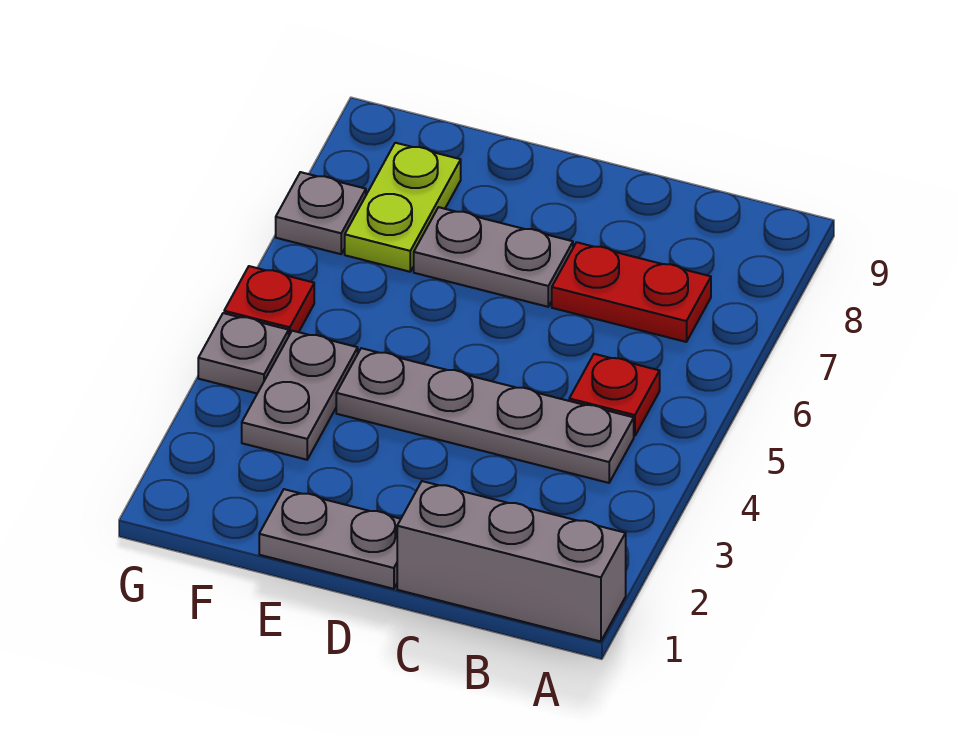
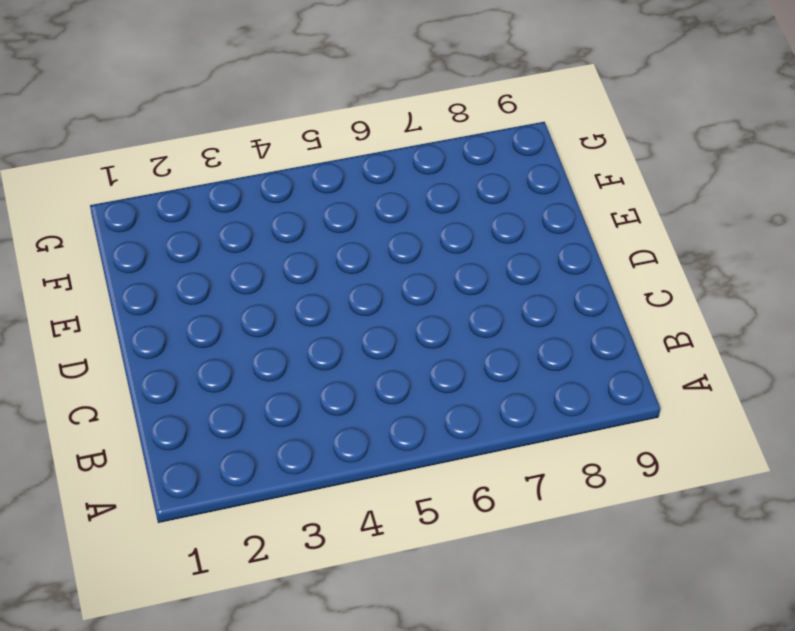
none -> grey 1x3 brick [397,481,626,641]
none -> grey 1x4 plate [336,348,634,483]

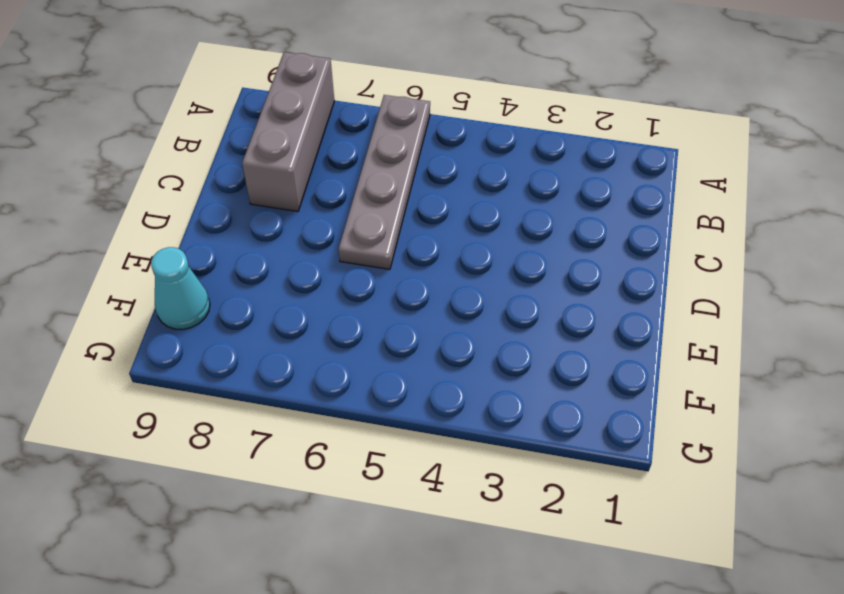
grey 1x4 plate [338,95,430,269] -> grey 1x4 plate moved to [336,348,634,483]
grey 1x3 brick [242,52,334,211] -> grey 1x3 brick moved to [397,481,626,641]
cyan 1x1 cone [151,247,210,329] -> none
none -> red 1x1 plate [569,354,660,436]
none -> red 1x2 plate [552,242,711,342]

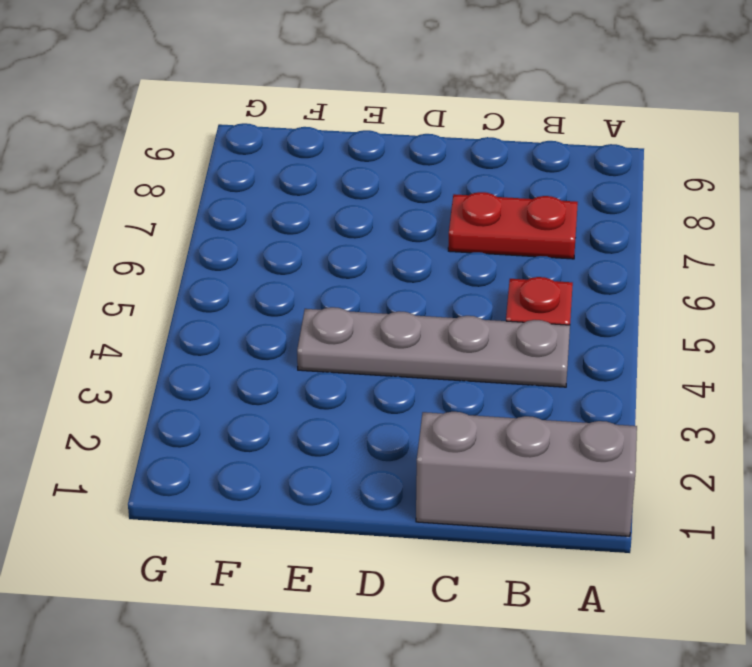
none -> grey 1x2 plate [259,489,401,589]
none -> grey 1x2 plate [414,207,573,307]

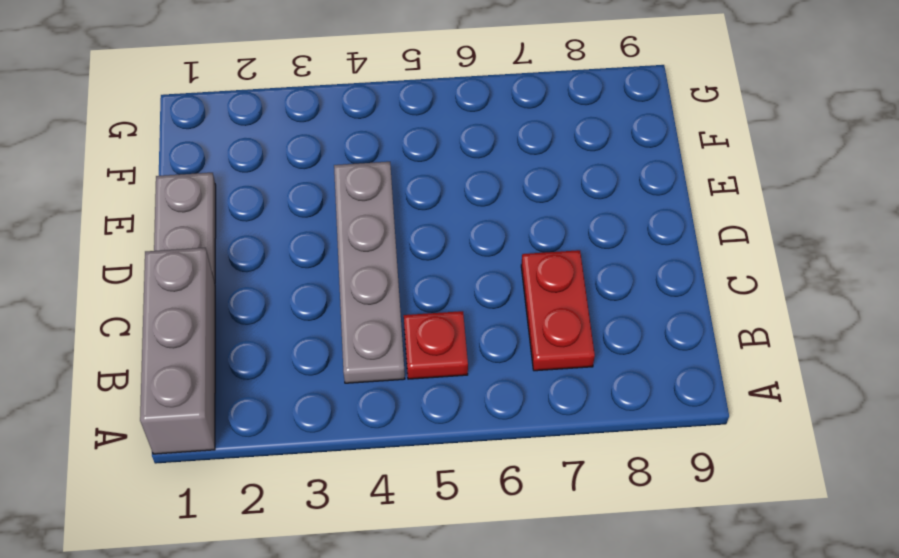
none -> grey 1x2 plate [414,207,573,307]
none -> grey 1x2 plate [242,331,358,460]

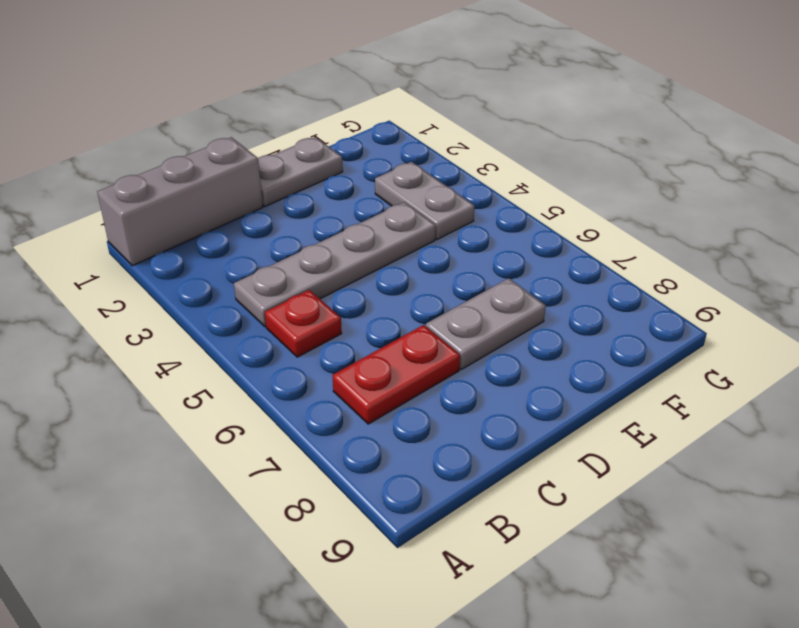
none -> lime 1x2 plate [345,143,461,272]
none -> grey 1x1 plate [198,313,289,393]

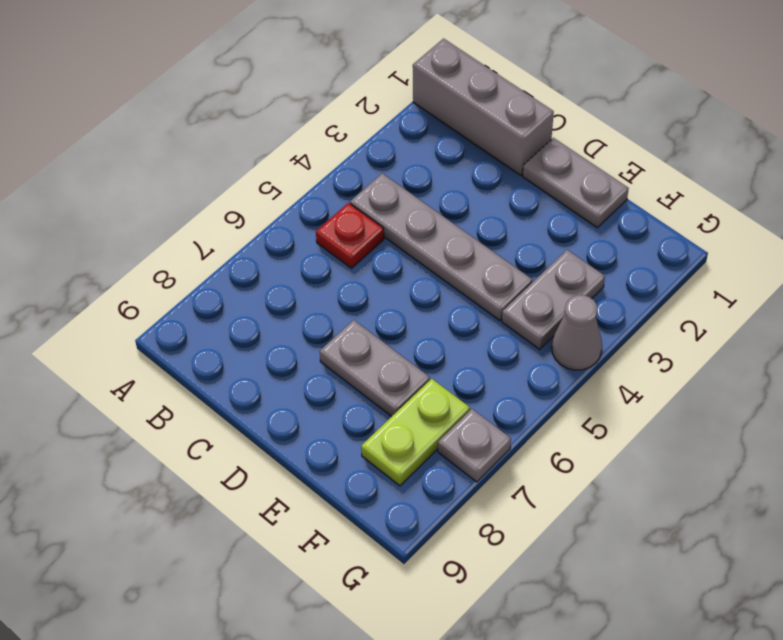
grey 1x1 cone [552,295,602,370] -> grey 1x1 plate [198,313,289,393]
none -> red 1x2 plate [552,242,711,342]
none -> red 1x1 plate [224,266,314,335]

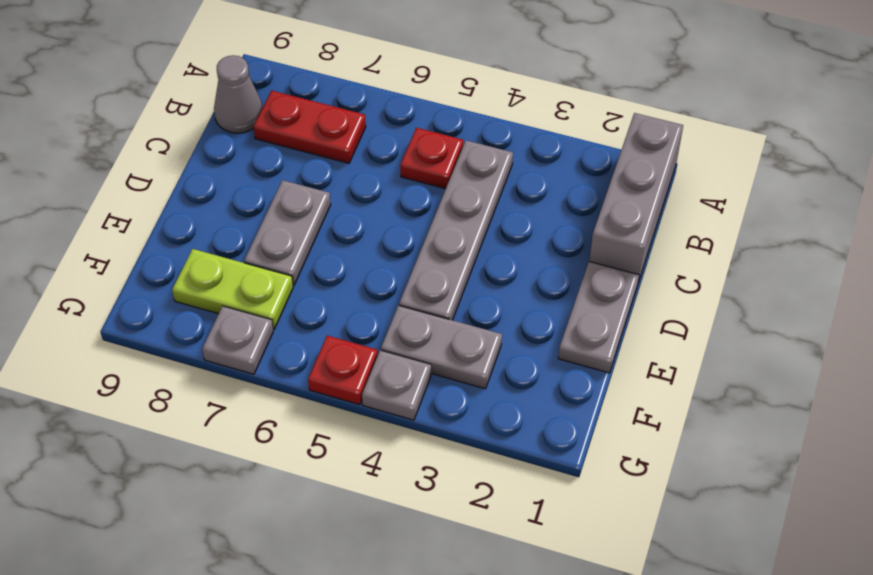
red 1x2 plate [253,90,366,163] -> red 1x2 plate turned to [552,242,711,342]
grey 1x1 cone [214,55,262,133] -> none

